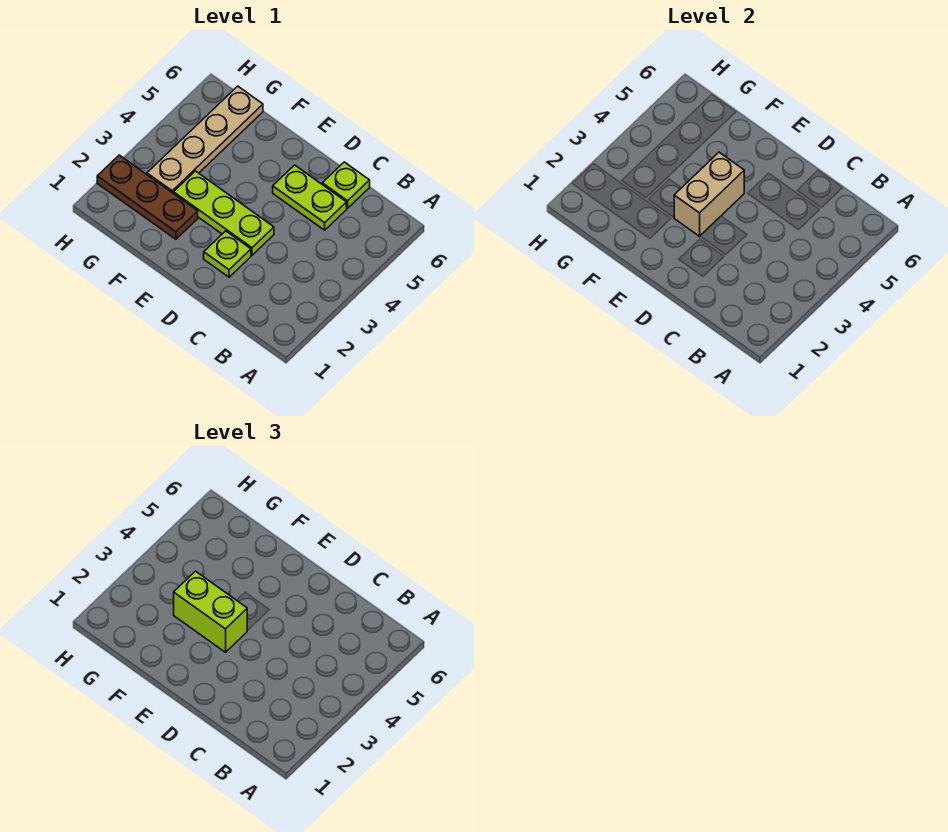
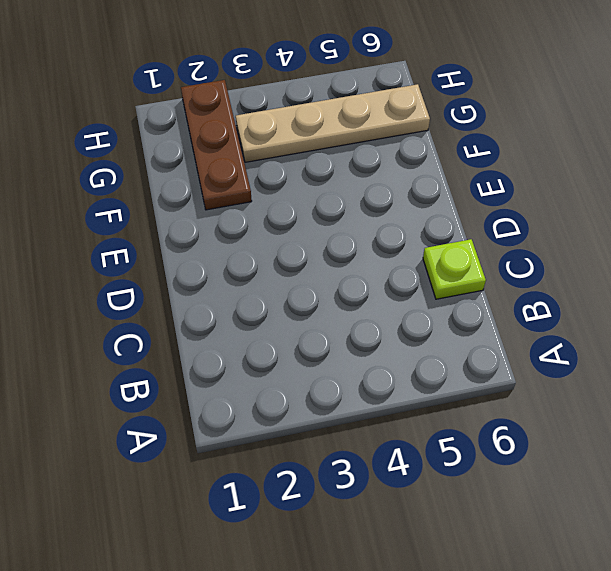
none -> lime 1x2 plate [273,165,347,230]
none -> lime 1x1 plate [204,231,251,277]

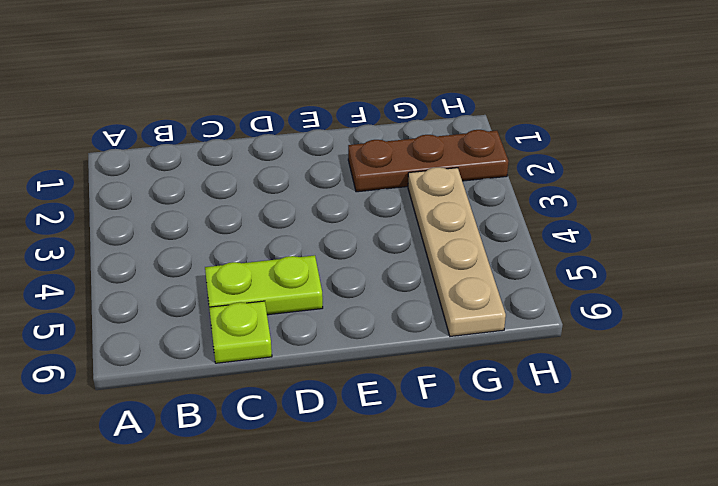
none -> lime 1x1 plate [204,231,251,277]
none -> lime 1x3 plate [174,171,274,255]

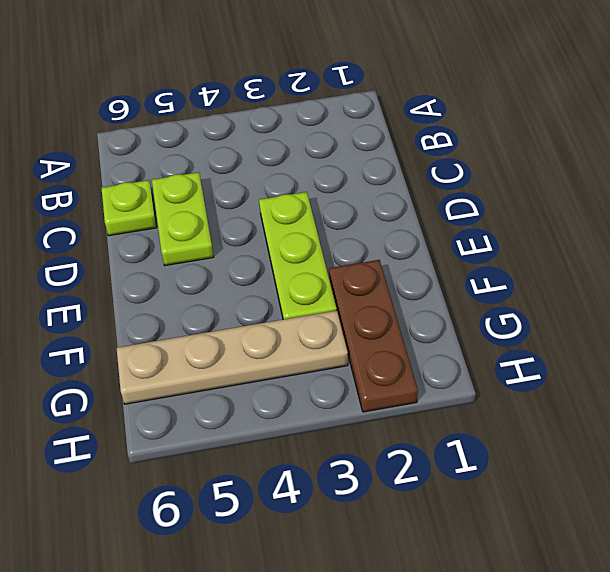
none -> lime 1x1 plate [204,231,251,277]
none -> tan 1x2 brick [674,152,744,236]

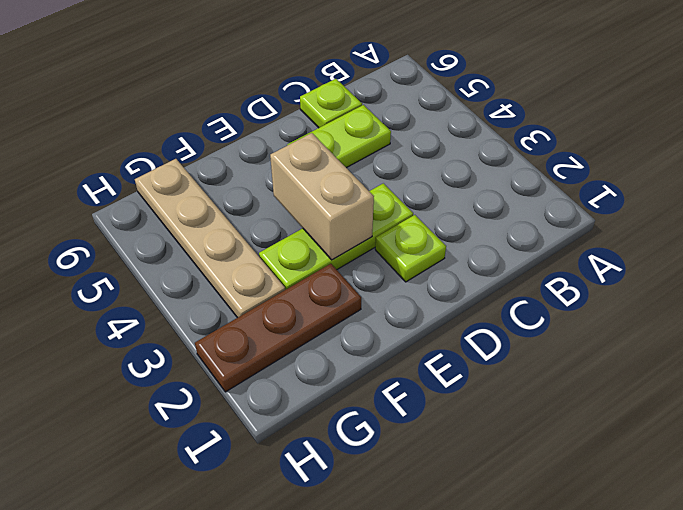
none -> lime 1x2 brick [174,571,247,652]

